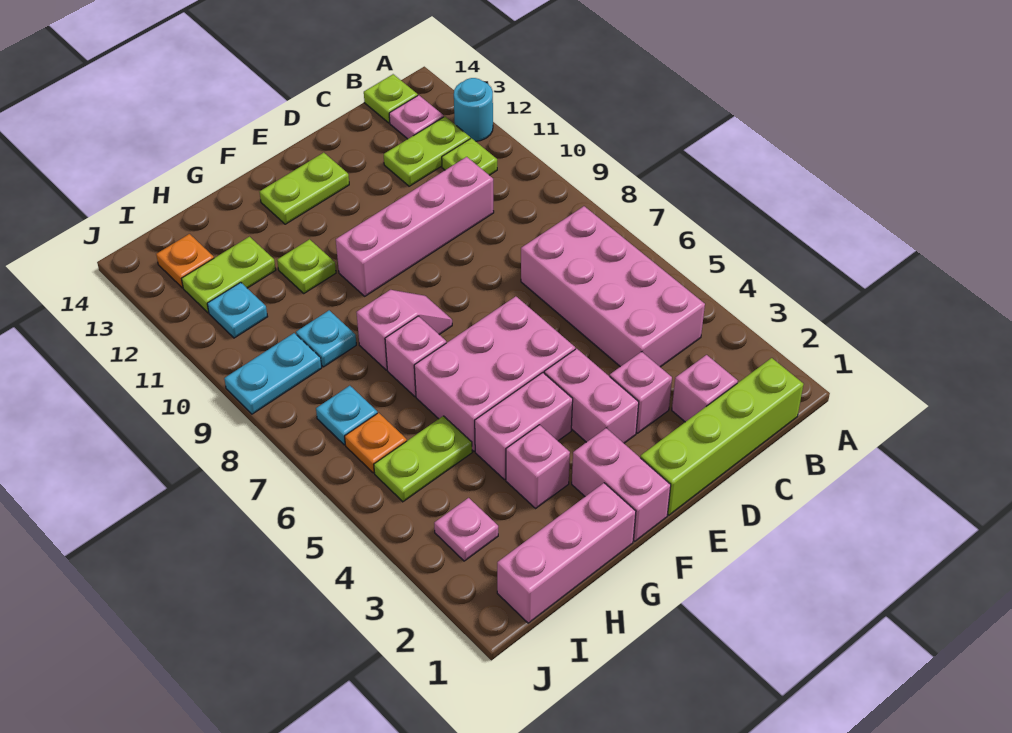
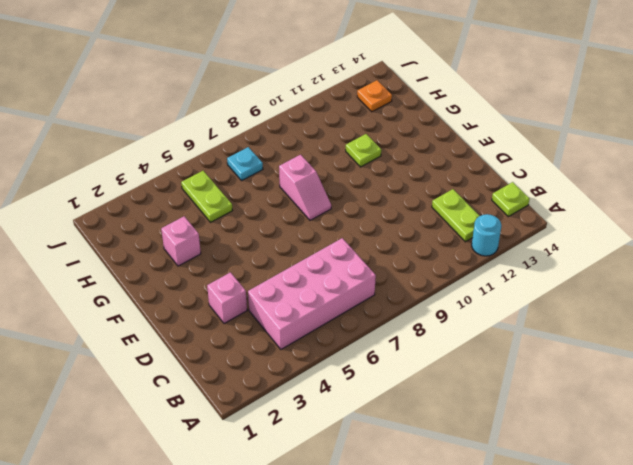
none -> lime 1x4 brick [640,358,804,515]
none -> lime 1x1 plate [442,138,497,175]
none -> pink 1x1 plate [389,95,444,139]

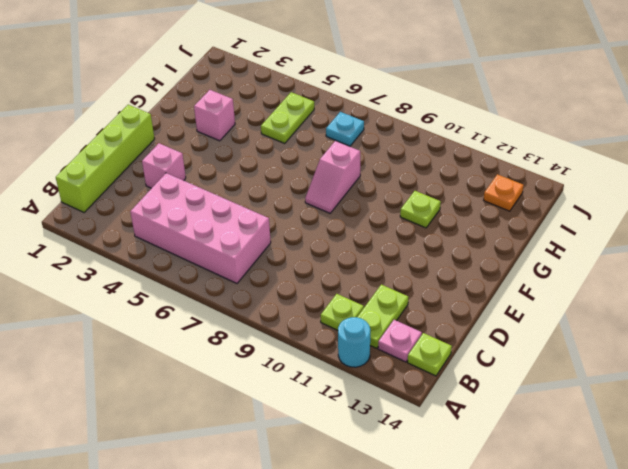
none -> pink 1x1 brick [672,355,738,422]
none -> pink 1x4 brick [336,157,494,296]
none -> pink 1x2 brick [544,349,639,443]

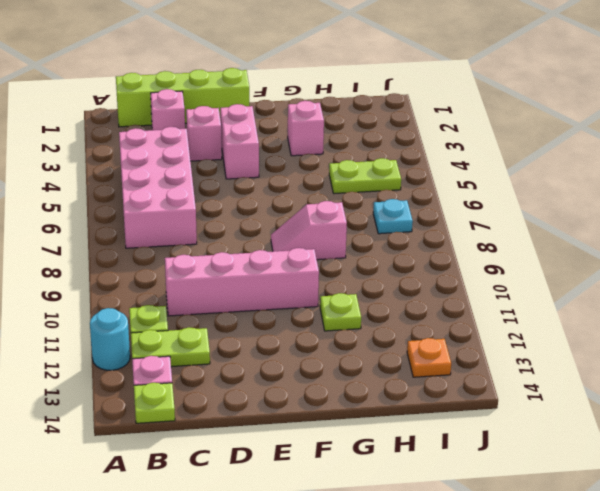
none -> pink 2x3 brick [414,296,575,451]
none -> lime 1x2 plate [260,153,349,224]
none -> pink 1x2 brick [572,428,671,541]

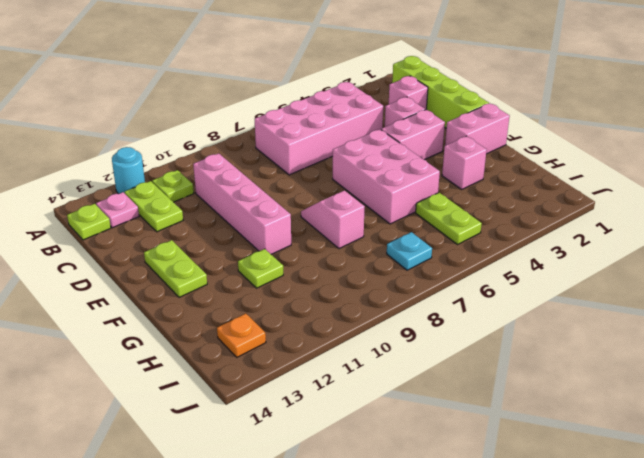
none -> pink 1x2 brick [475,373,573,480]
none -> pink 1x3 brick [497,483,636,623]
none -> pink 1x1 brick [385,316,446,396]

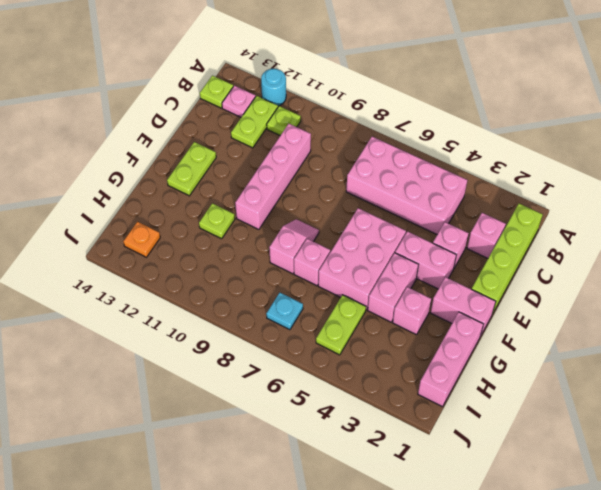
none -> cyan 1x1 plate [296,310,356,367]
none -> lime 1x2 plate [182,237,276,313]
none -> pink 1x1 plate [434,498,498,561]

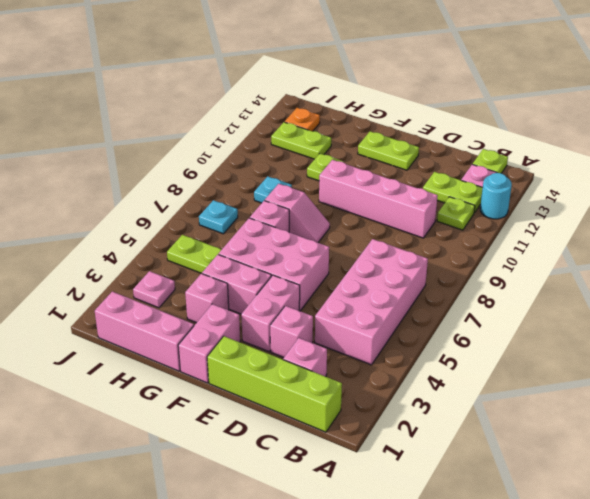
none -> orange 1x1 plate [345,413,407,473]
none -> cyan 1x2 plate [224,333,322,414]
none -> cyan 1x1 plate [207,282,268,338]

